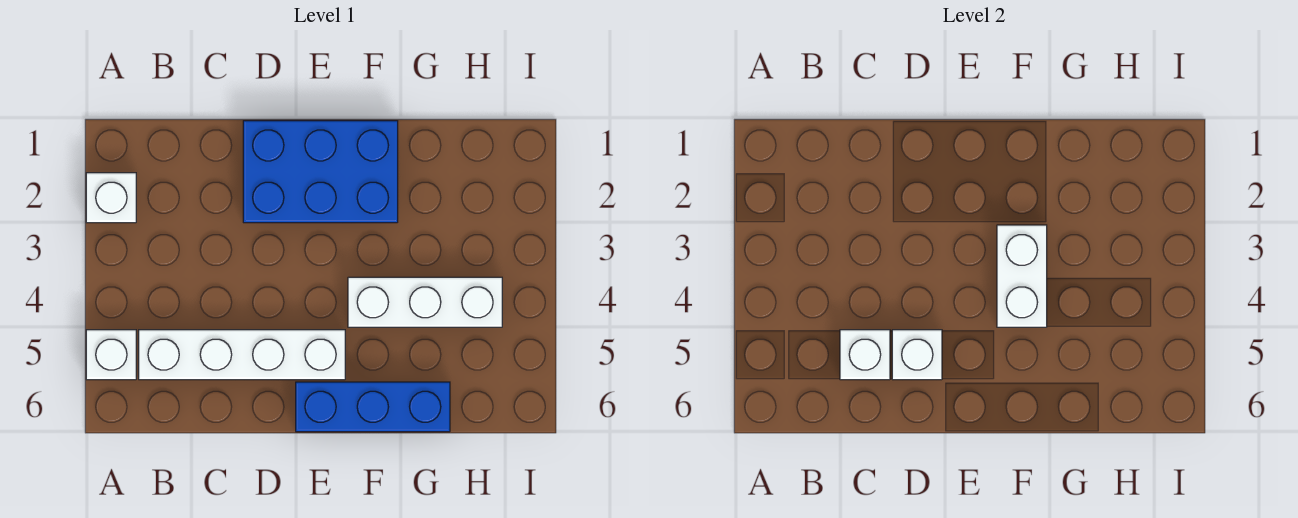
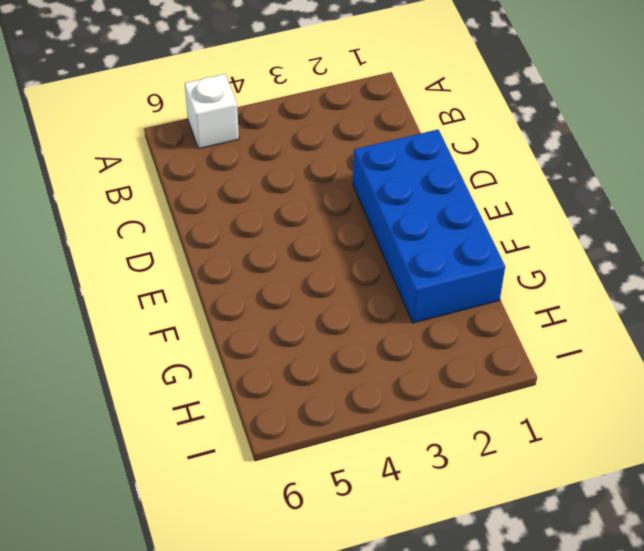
blue 2x4 brick [353,130,505,323] -> blue 2x3 brick [243,121,398,223]
none -> white 1x1 brick [86,173,136,223]
none -> white 1x4 brick [139,330,345,380]

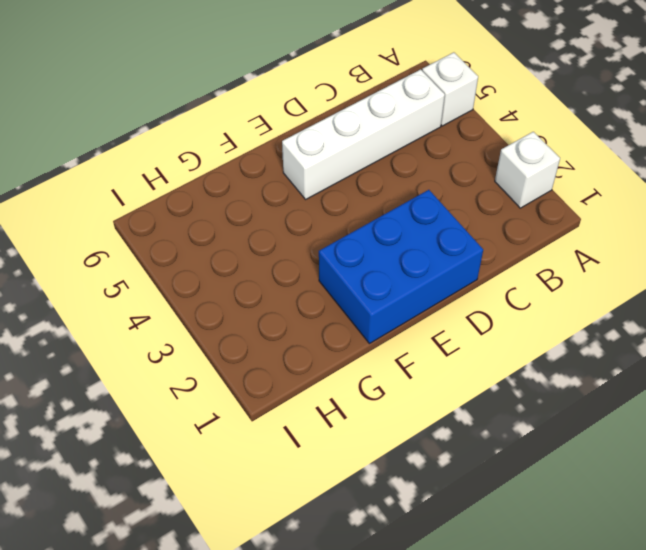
none -> blue 1x3 brick [296,382,450,432]
none -> white 1x3 brick [348,277,502,327]

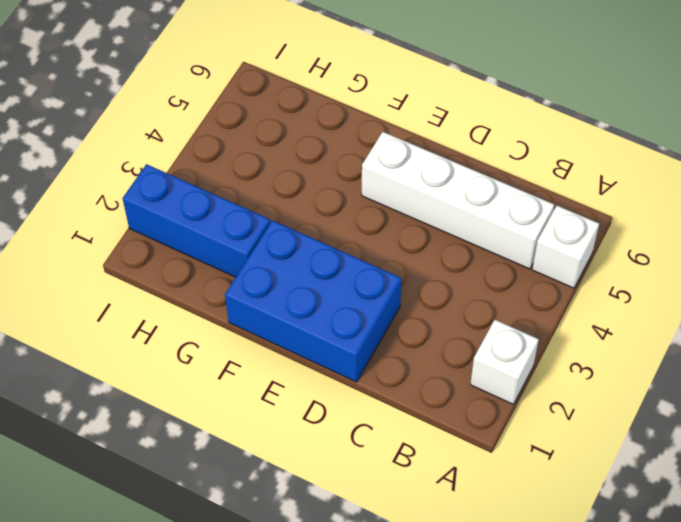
blue 1x3 brick [123,164,271,277] -> blue 1x3 brick moved to [296,382,450,432]
none -> white 1x3 brick [348,277,502,327]
none -> white 1x1 brick [840,330,890,380]

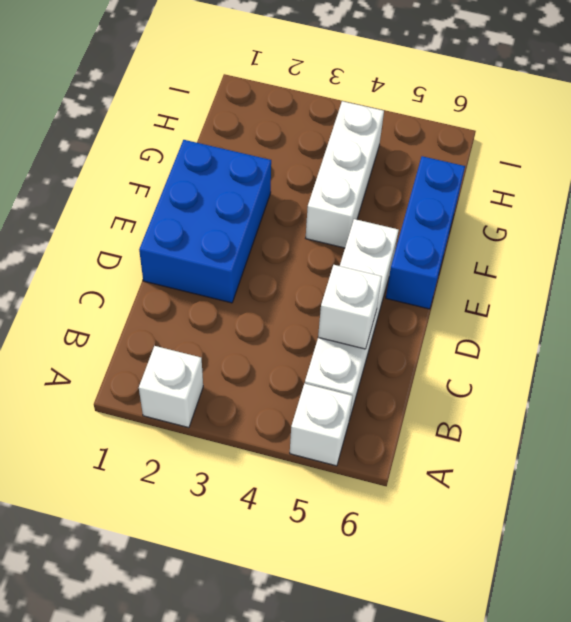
none -> white 1x1 brick [892,330,942,380]
none -> white 1x2 brick [997,225,1047,327]

